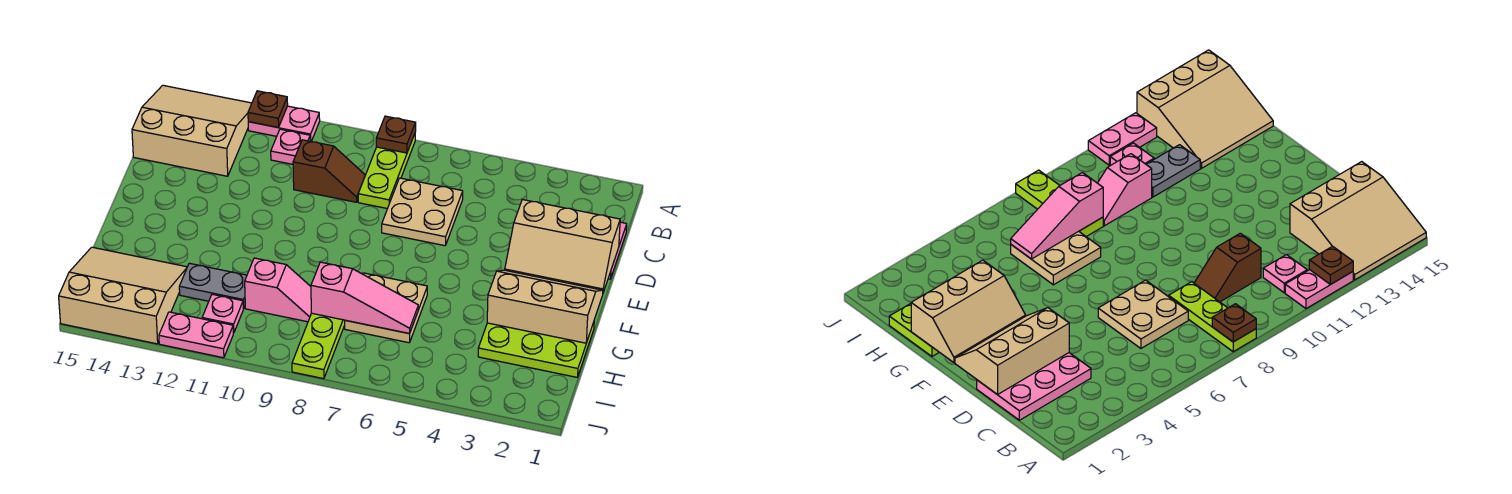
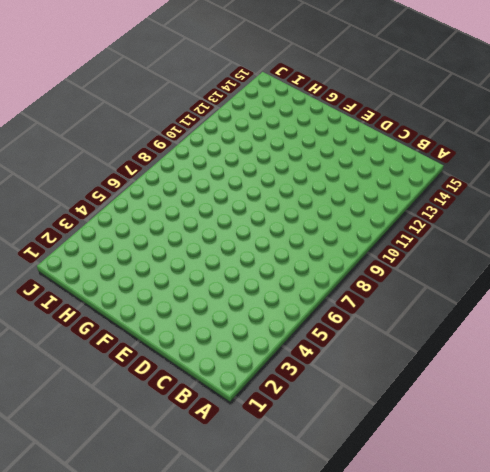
none -> lime 1x3 plate [358,134,415,209]
none -> pink 1x2 plate [248,106,320,141]
none -> tan 3x3 slope [132,85,252,176]

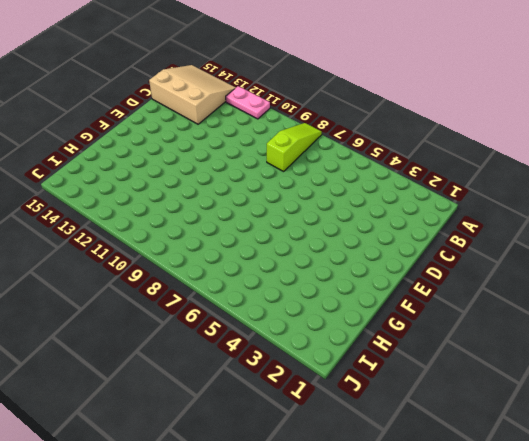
lime 1x3 slope [267,123,322,172] -> lime 1x3 plate [358,134,415,209]
none -> pink 1x1 plate [271,129,310,164]
none -> pink 2x3 plate [977,353,1091,420]
none -> tan 2x2 plate [382,178,463,246]

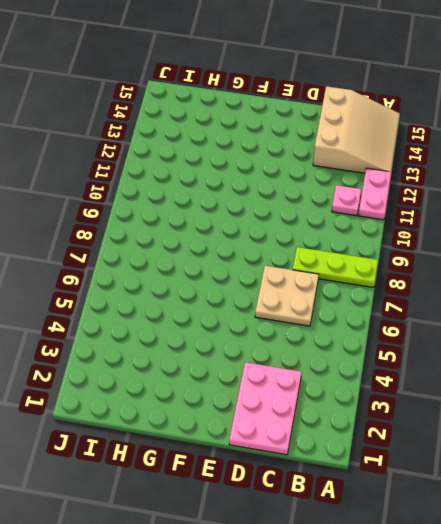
none -> brown 1x2 slope [293,140,365,202]
none -> lime 2x3 plate [478,322,594,377]
none -> tan 2x2 plate [345,273,427,343]

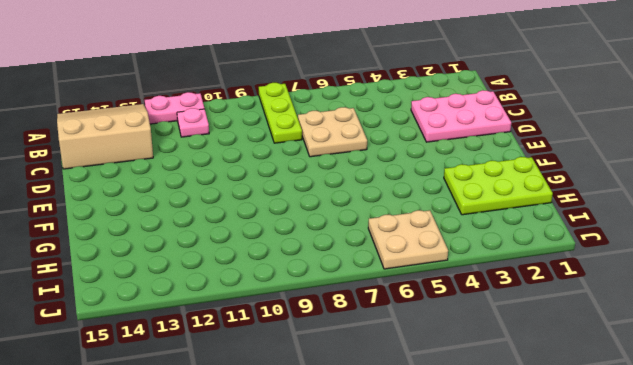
tan 2x2 plate [368,210,448,269] -> tan 2x2 plate moved to [345,273,427,343]
none -> brown 1x2 slope [293,140,365,202]
none -> lime 1x3 plate [292,313,345,379]
none -> pink 1x2 slope [245,258,311,322]

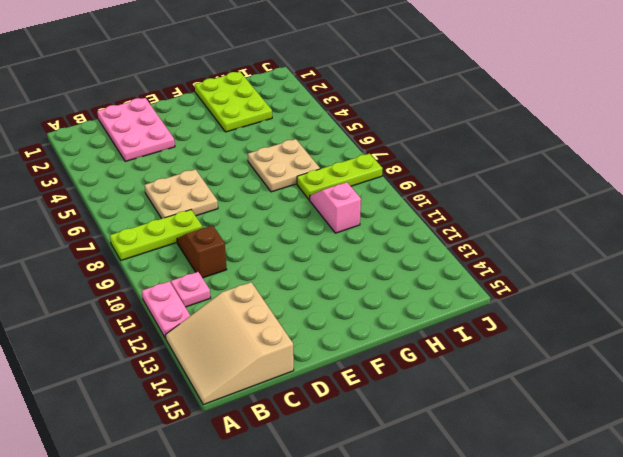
none -> grey 1x2 plate [179,263,247,309]
none -> tan 3x3 slope [59,247,187,344]
none -> pink 1x1 plate [202,294,243,333]

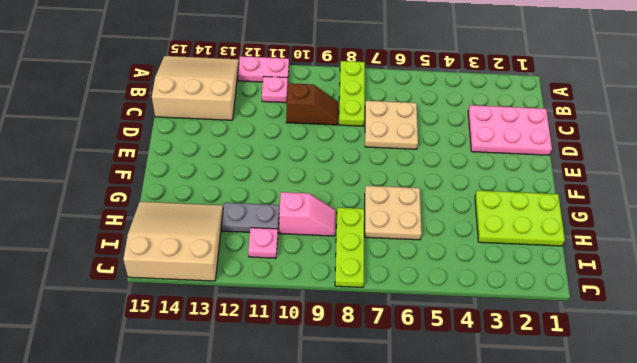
none -> pink 1x2 plate [159,312,233,358]
none -> brown 1x1 plate [376,116,416,153]
none -> brown 1x1 plate [248,91,288,127]

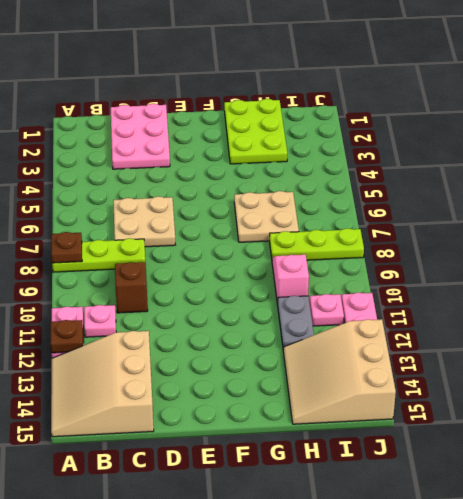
none -> tan 2x3 slope [505,200,620,293]
none -> tan 2x3 slope [487,270,603,343]
none -> pink 1x3 slope [311,262,418,334]

